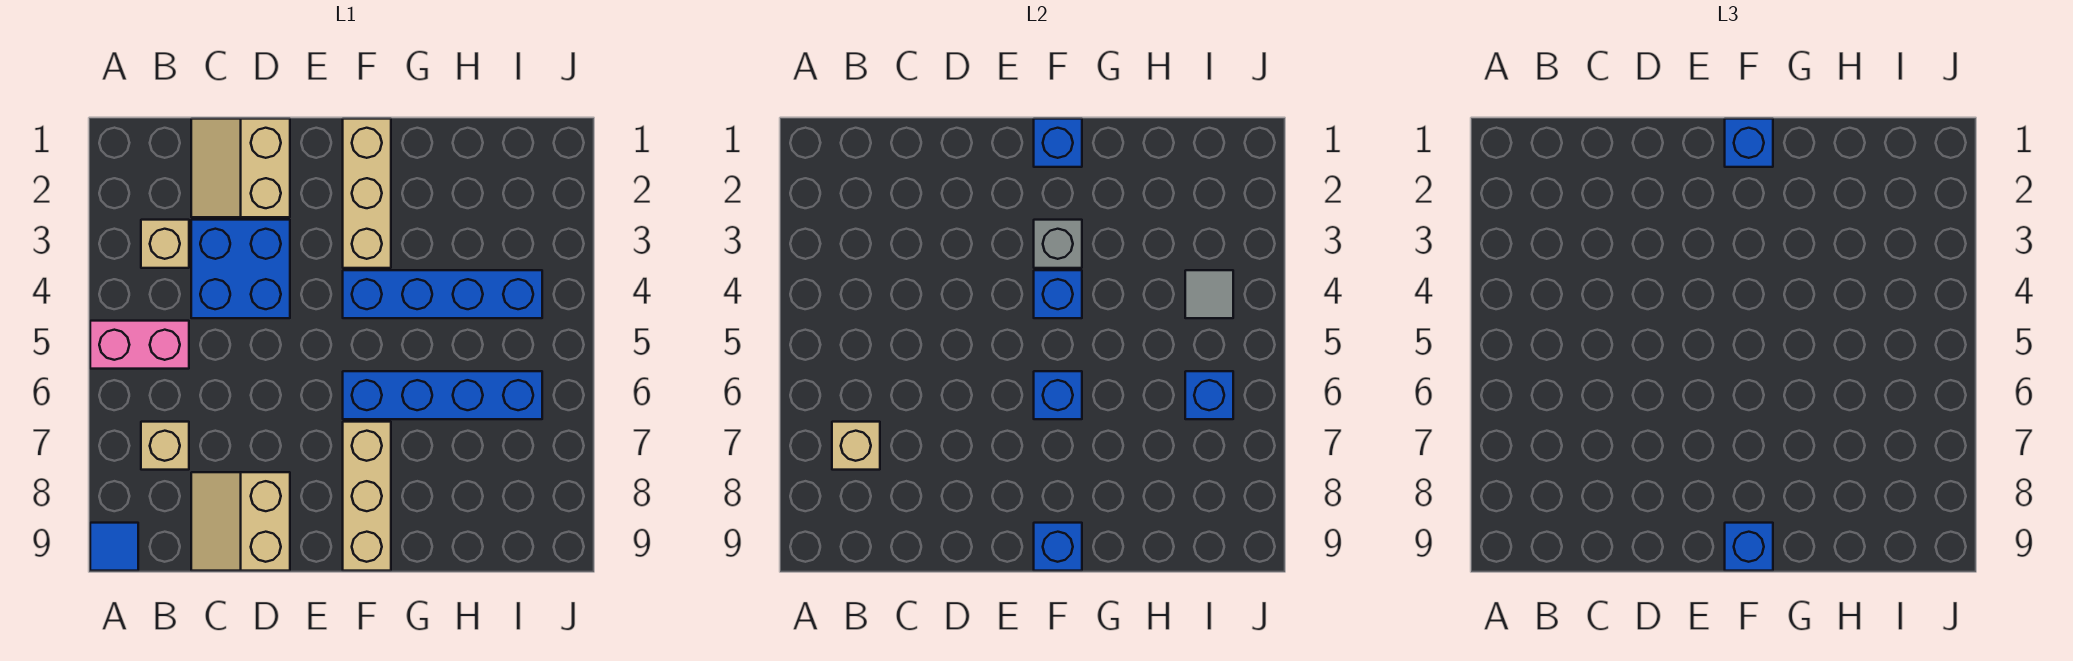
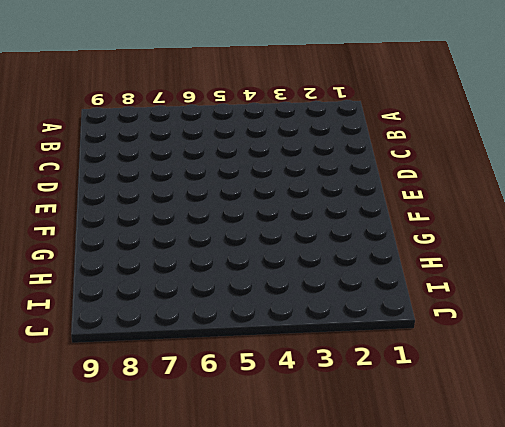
none -> pink 1x2 brick [90,321,189,369]
none -> blue 1x1 tile [90,523,138,571]
none -> tan 1x1 brick [141,220,189,268]

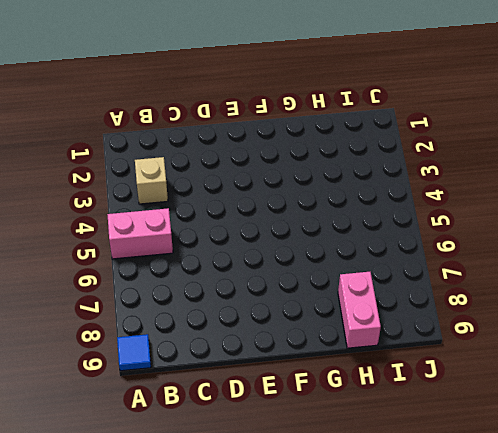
pink 1x2 brick [338,272,381,348] -> none
none -> tan 1x1 brick [141,422,189,470]
none -> tan 2x2 slope [191,119,290,217]
none -> blue 2x2 brick [191,220,290,318]

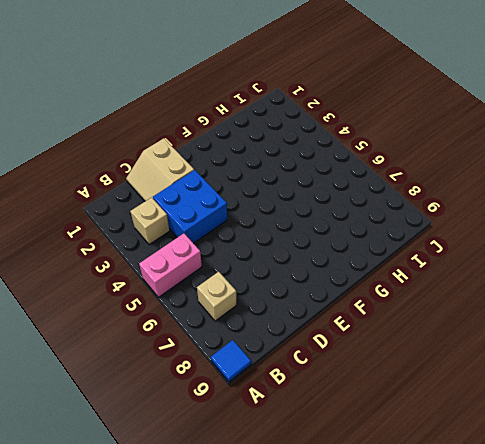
none -> tan 2x2 slope [191,472,290,571]
none -> tan 1x3 brick [343,119,391,268]
none -> blue 1x4 brick [343,270,542,318]

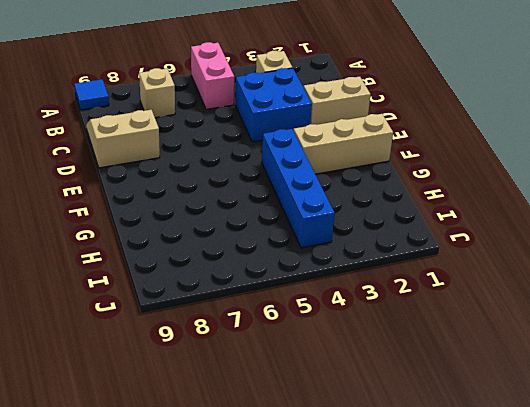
none -> blue 1x4 brick [343,371,542,419]
none -> tan 1x3 brick [343,422,391,571]
none -> tan 1x1 brick [832,422,880,470]

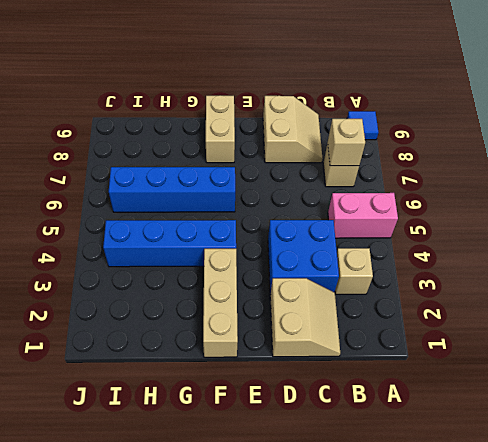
tan 1x2 brick [206,95,235,163] -> tan 1x3 brick [343,422,391,571]
none -> blue 1x1 brick [1034,119,1082,167]
none -> grey 1x1 brick [1034,220,1082,268]
none -> blue 1x1 brick [1034,270,1082,318]

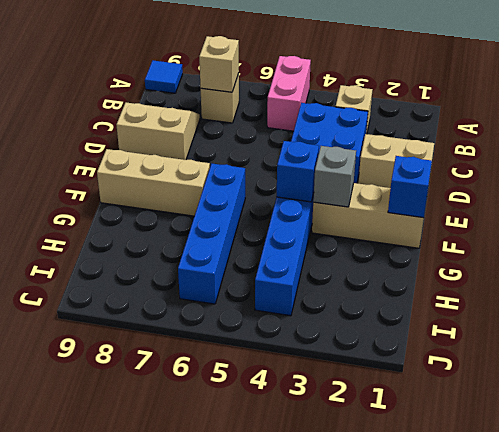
none -> blue 1x1 brick [1034,371,1082,419]
none -> blue 1x1 brick [1034,523,1082,571]
none -> grey 1x1 tile [1185,270,1233,318]

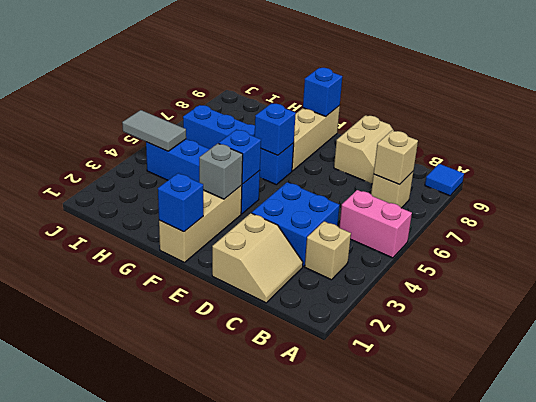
grey 1x2 tile [122,110,186,151] -> grey 1x1 tile [1185,270,1233,318]
none -> blue 1x1 brick [1185,371,1233,419]
none -> blue 1x1 brick [1725,119,1773,167]
none -> blue 1x1 brick [1725,523,1773,571]

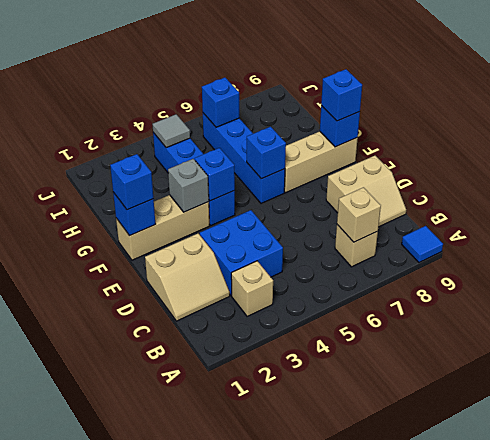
none -> pink 1x2 brick [90,321,189,369]

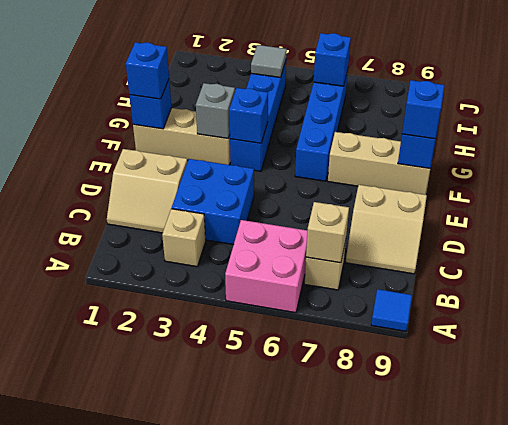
pink 2x2 brick [225,220,307,313] -> pink 1x2 brick [90,321,189,369]
none -> blue 1x1 brick [1034,371,1082,419]

